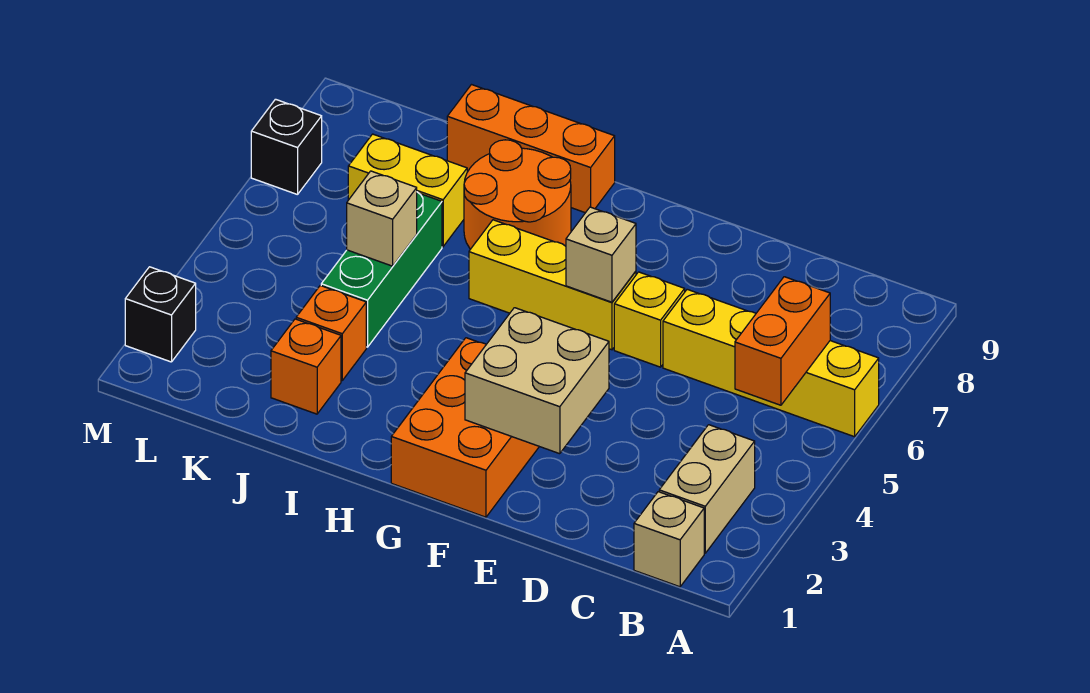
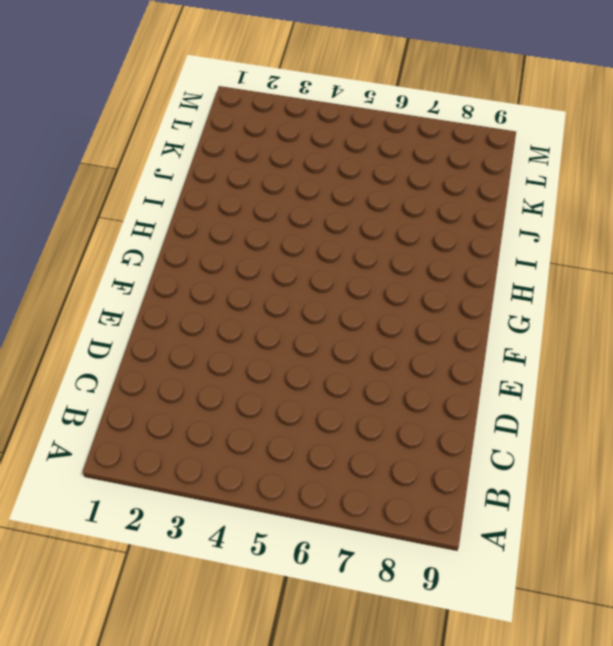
none -> yellow 1x4 brick [663,289,879,437]
none -> tan 1x1 brick [634,492,704,587]
none -> tan 1x2 brick [659,425,755,553]

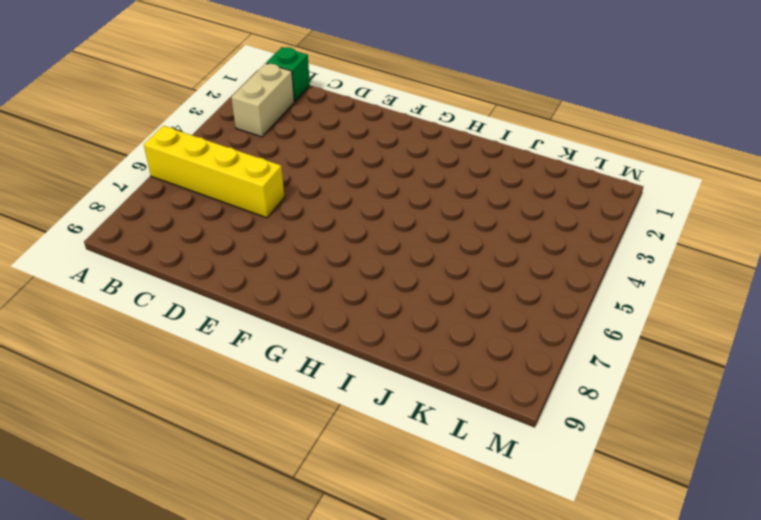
green 1x1 brick [266,47,310,101] -> tan 1x1 brick [634,492,704,587]
none -> yellow 1x1 brick [614,272,685,367]
none -> orange 2x3 brick [391,338,539,517]
none -> yellow 1x3 brick [469,220,636,350]

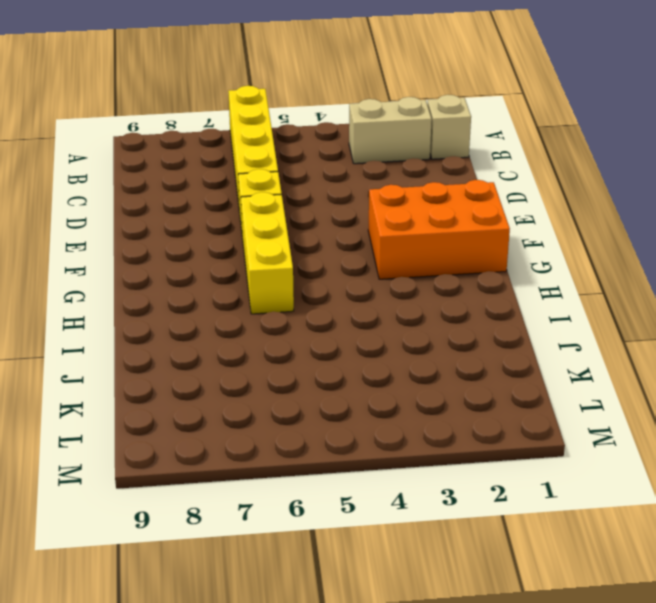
none -> orange 2x2 round brick [464,140,571,249]
none -> orange 1x3 brick [447,85,615,213]
none -> orange 1x1 brick [271,319,341,414]

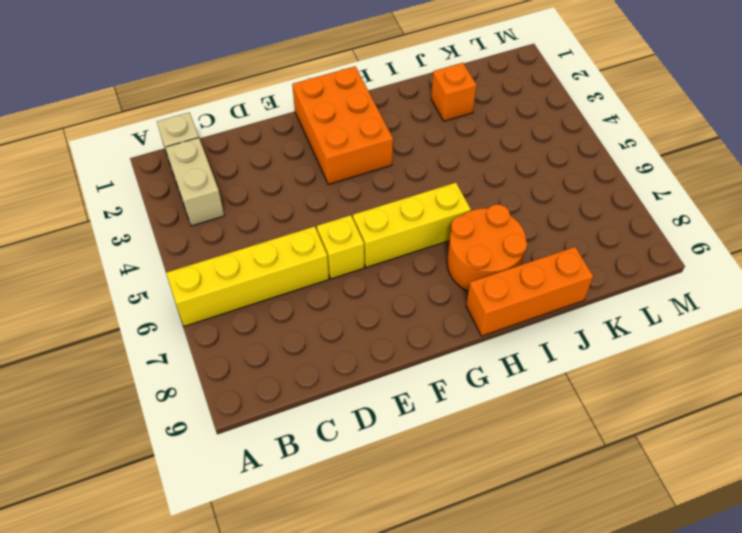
none -> orange 1x1 brick [296,285,366,381]
none -> green 1x3 brick [321,192,442,347]
none -> yellow 1x2 brick [348,134,467,247]

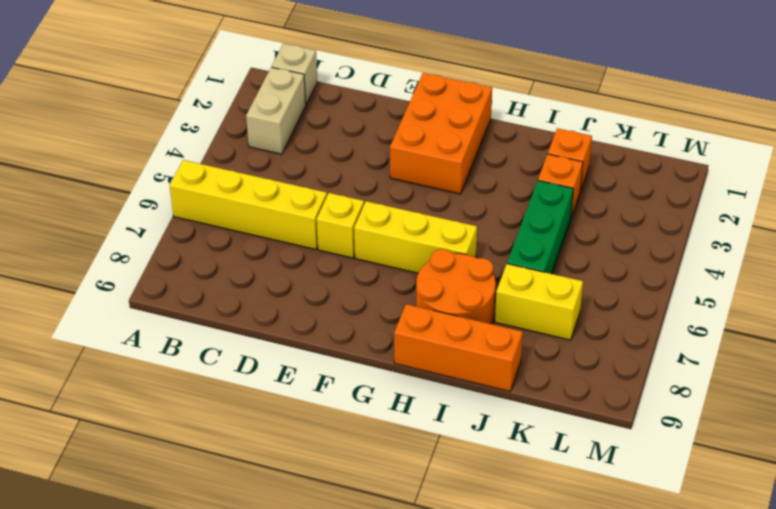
none -> black 1x1 brick [125,267,196,362]
none -> black 1x1 brick [251,99,322,195]
none -> orange 1x2 brick [735,277,830,405]

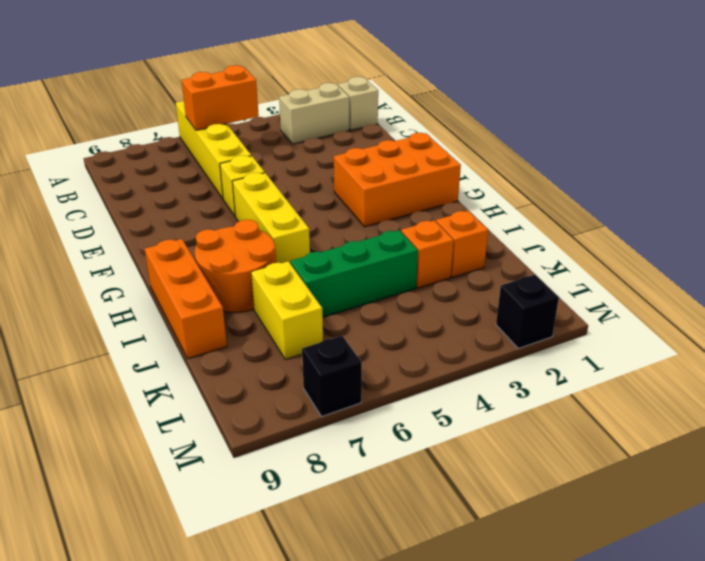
none -> tan 2x2 brick [465,308,609,454]
none -> tan 1x1 brick [566,207,636,302]
none -> tan 1x1 brick [347,171,417,266]

